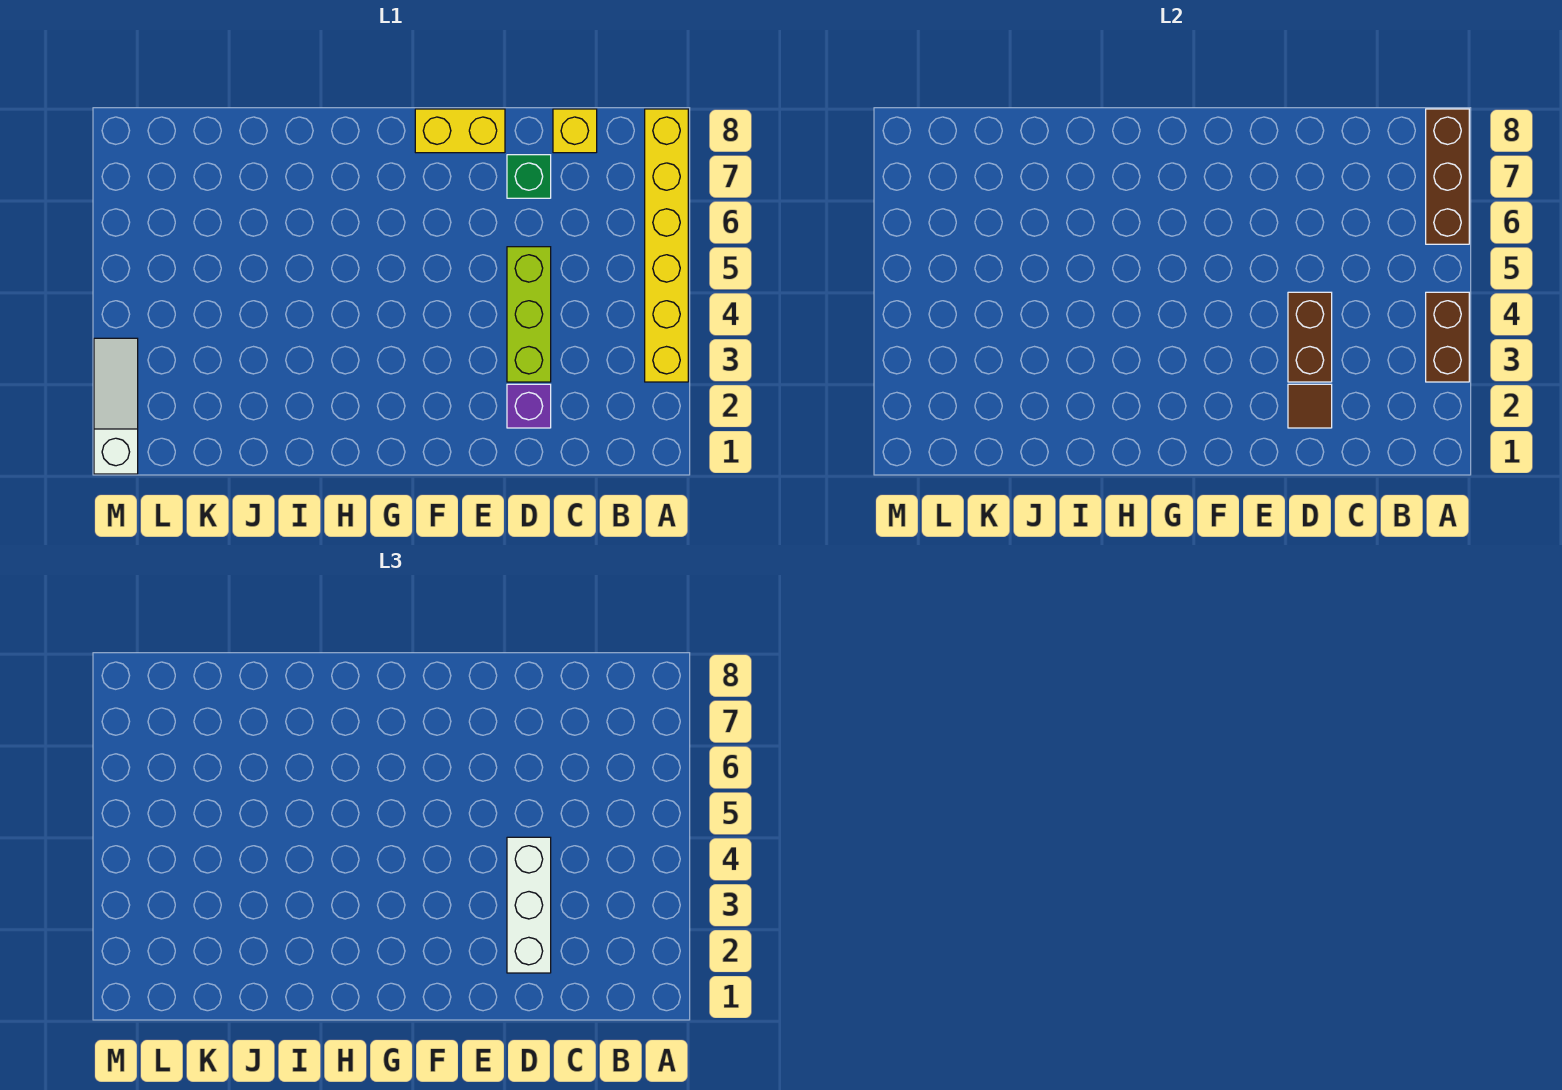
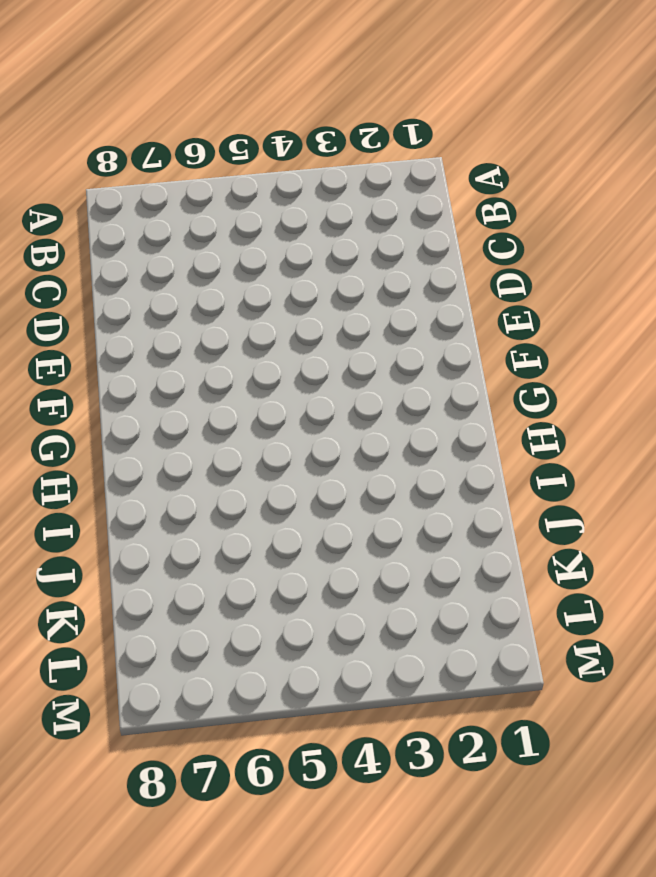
none -> yellow 1x6 brick [645,109,688,382]
none -> yellow 1x1 brick [553,109,597,153]
none -> purple 1x1 brick [507,384,551,428]

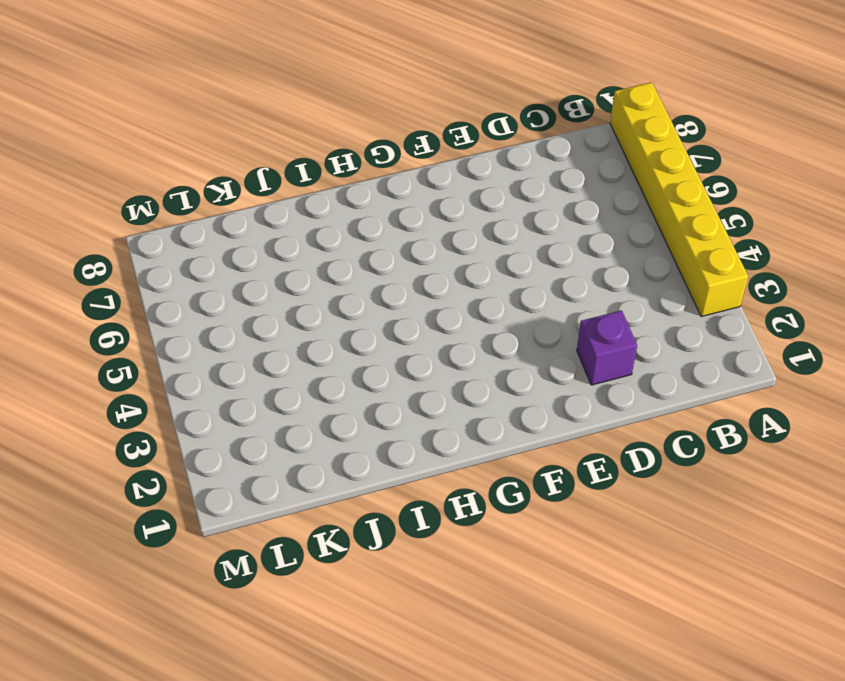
none -> yellow 1x1 brick [553,109,597,153]
none -> lime 1x3 brick [507,247,551,382]
none -> green 1x1 brick [507,155,551,198]

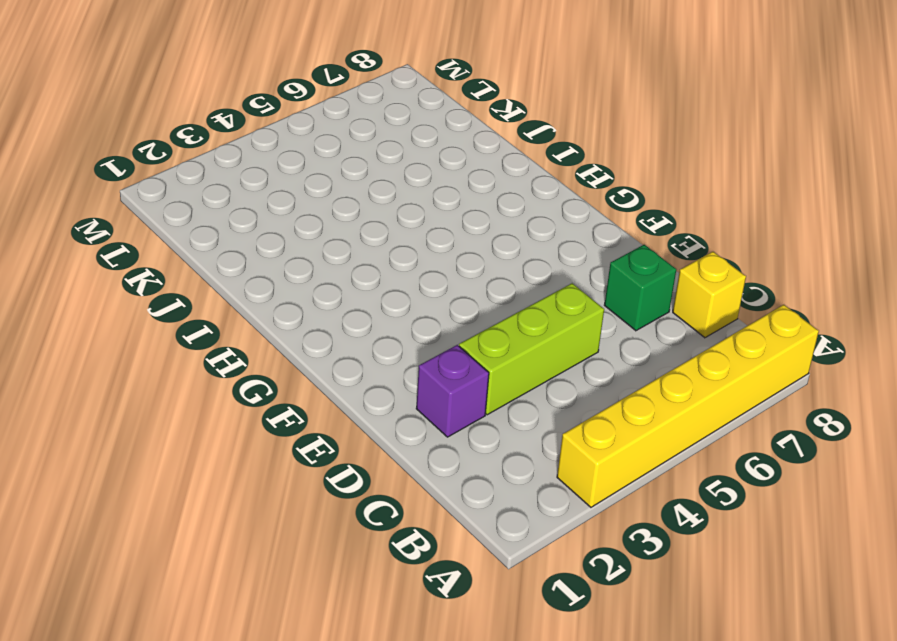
none -> yellow 1x2 brick [415,109,505,153]
none -> white 1x3 slope [94,338,138,474]
none -> brown 1x2 brick [1426,292,1469,382]

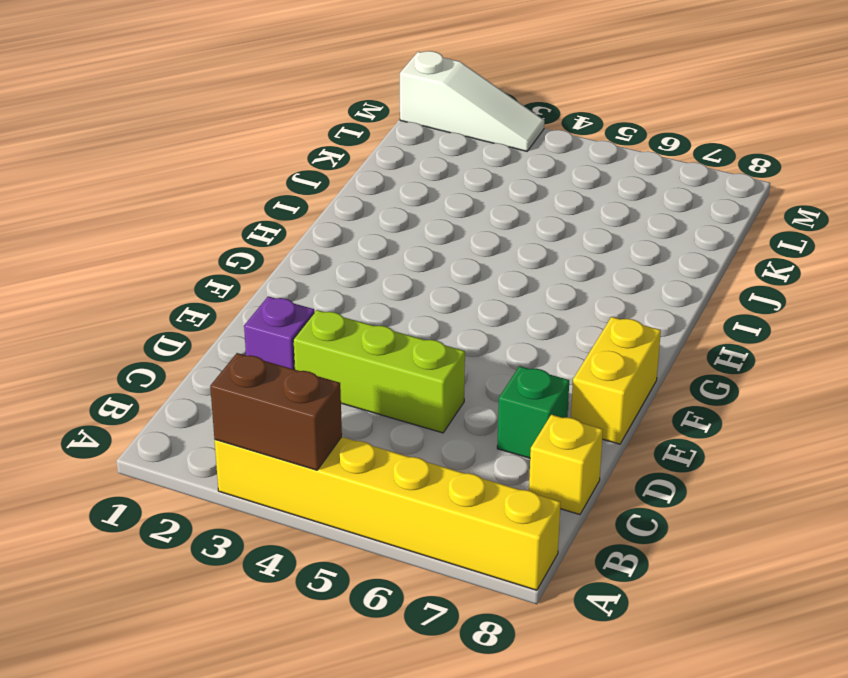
none -> brown 1x3 brick [1426,109,1469,244]
none -> brown 1x1 tile [1288,384,1332,428]
none -> brown 1x2 brick [1288,292,1332,382]

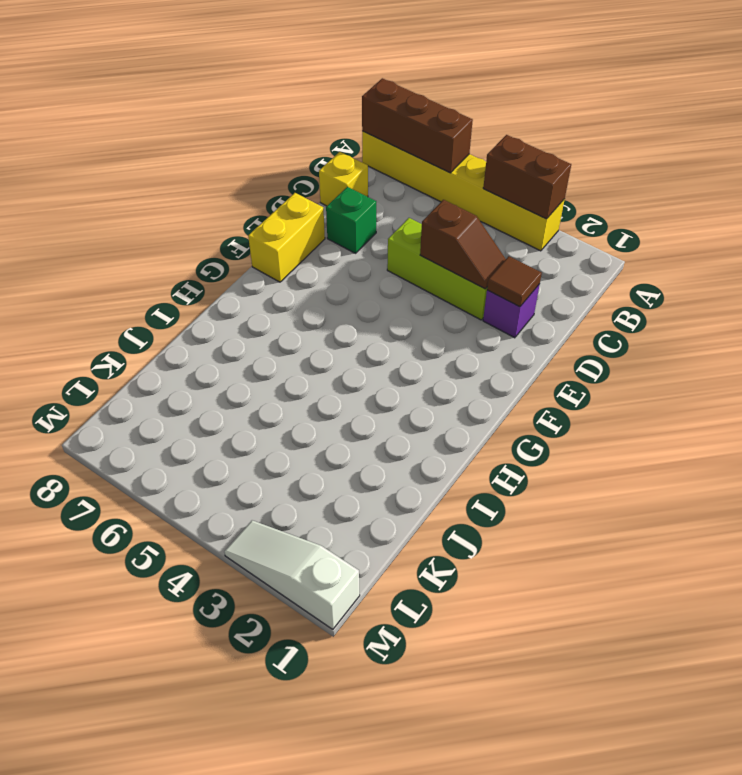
brown 1x2 slope [420,200,506,289] -> brown 1x2 brick [1288,292,1332,382]
none -> white 1x3 brick [507,837,551,973]

